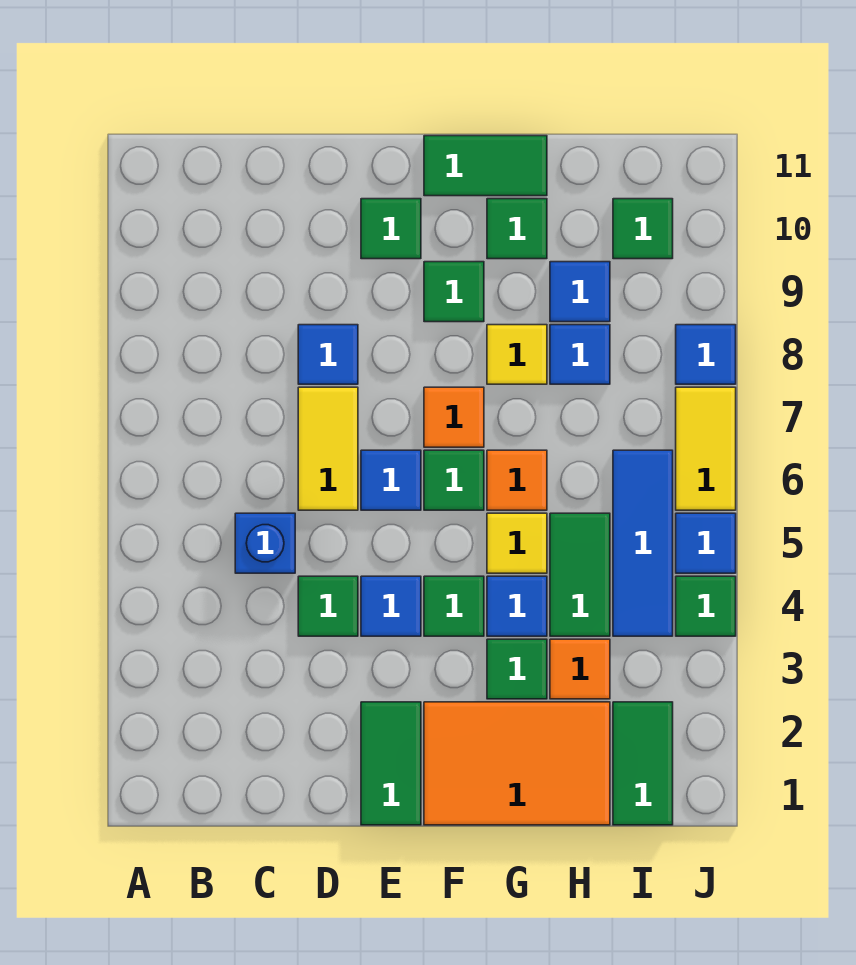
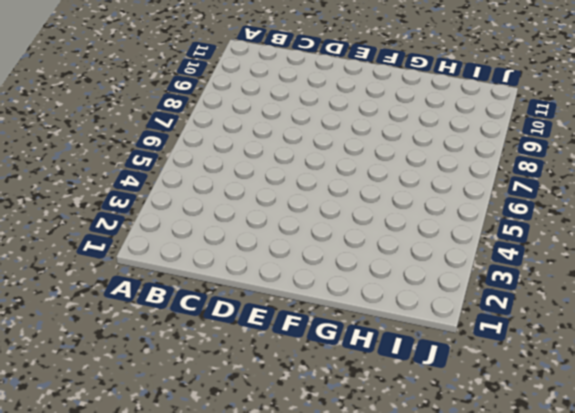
none -> blue 1x1 brick [235,513,295,573]
none -> green 1x1 tile [298,576,358,636]
none -> yellow 1x2 tile [298,387,358,510]
none -> blue 1x1 tile [298,325,358,384]

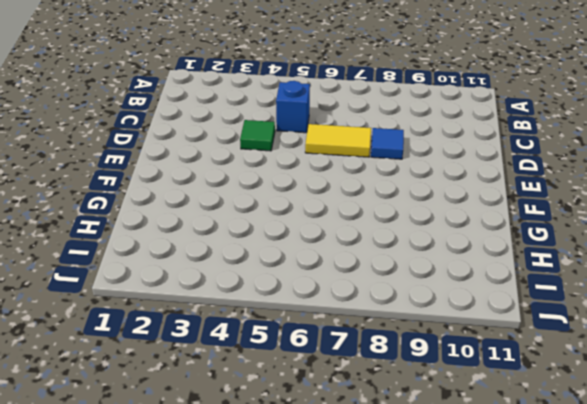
none -> green 1x2 tile [361,702,421,825]
none -> blue 1x1 tile [361,576,421,636]
none -> blue 1x1 tile [361,450,421,510]
none -> green 1x1 tile [361,199,421,259]

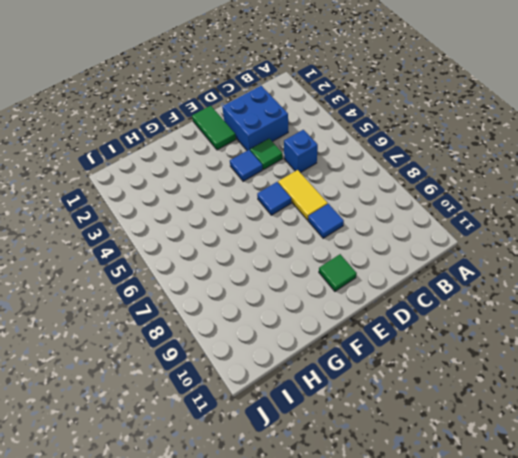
blue 2x2 brick [222,86,288,150] -> none
none -> orange 2x3 tile [424,702,610,825]
none -> green 1x1 tile [424,576,484,636]
none -> green 1x1 tile [424,450,484,510]
none -> orange 1x1 tile [424,387,484,447]

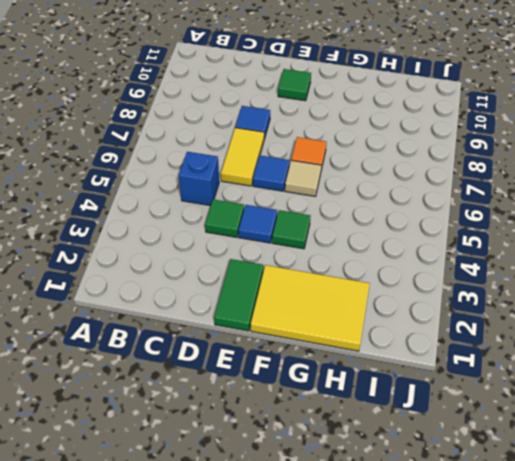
yellow 2x3 tile [251,265,370,351] -> orange 2x3 tile [424,702,610,825]
tan 1x1 tile [285,160,322,196] -> green 1x1 tile [424,450,484,510]
none -> green 1x1 tile [424,262,484,322]
none -> green 1x2 tile [424,136,547,196]
none -> green 1x1 tile [487,639,547,699]
none -> blue 1x1 tile [487,576,547,636]

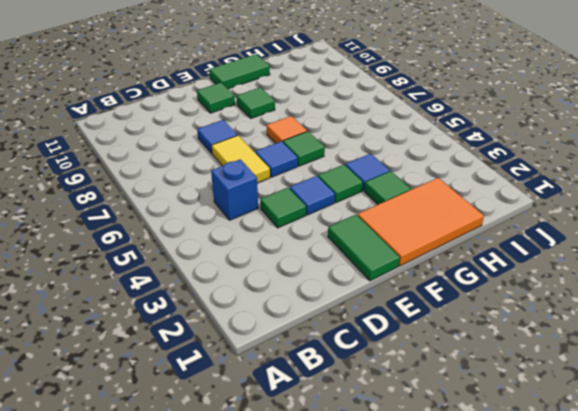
none -> yellow 1x1 tile [487,513,547,573]
none -> orange 1x1 tile [487,450,547,510]
none -> yellow 1x1 tile [487,325,547,384]
none -> green 1x1 tile [487,199,547,259]

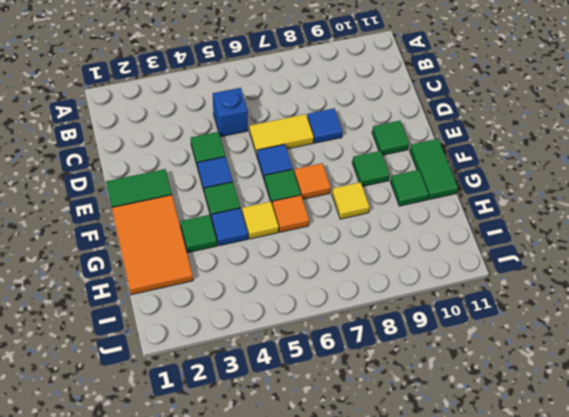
none -> orange 1x1 tile [550,639,610,699]
none -> green 1x2 tile [550,513,610,636]
none -> blue 1x1 tile [550,325,610,384]
none -> blue 1x1 tile [550,262,610,322]

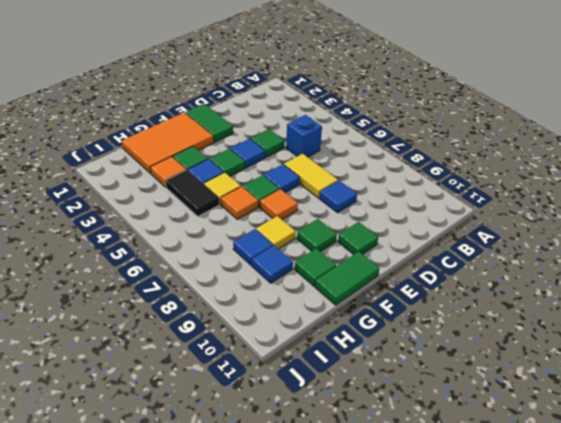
black 1x2 tile [166,170,219,216] -> green 1x2 tile [550,513,610,636]
none -> green 1x2 tile [613,702,673,825]
none -> blue 1x3 tile [613,450,673,636]
none -> green 1x1 tile [613,199,673,259]
none -> green 1x1 tile [676,576,736,636]

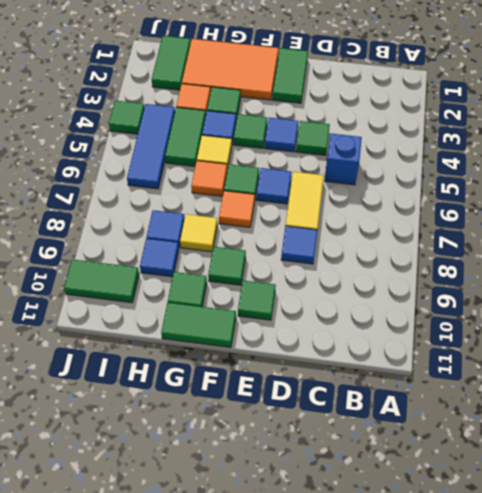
green 1x2 tile [64,259,139,303] -> green 1x1 tile [613,199,673,259]
none -> blue 1x1 tile [676,513,736,573]
none -> yellow 1x2 tile [676,387,736,510]
none -> blue 1x1 tile [676,325,736,384]

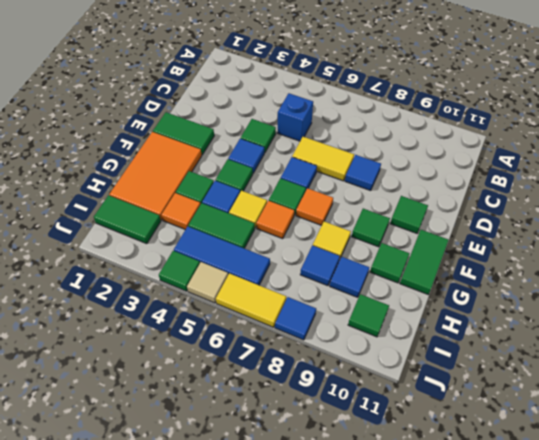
tan 1x1 tile [187,262,228,303] -> blue 1x1 tile [676,513,736,573]

